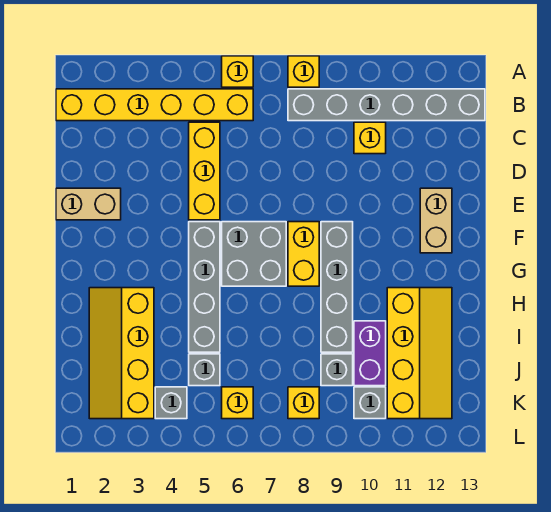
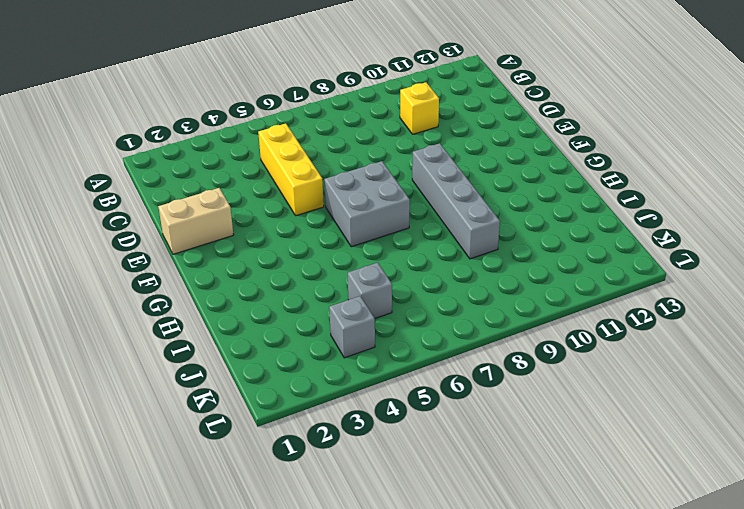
none -> yellow 1x1 brick [222,56,253,87]
none -> yellow 1x1 brick [288,56,319,87]
none -> yellow 1x6 brick [56,89,253,121]

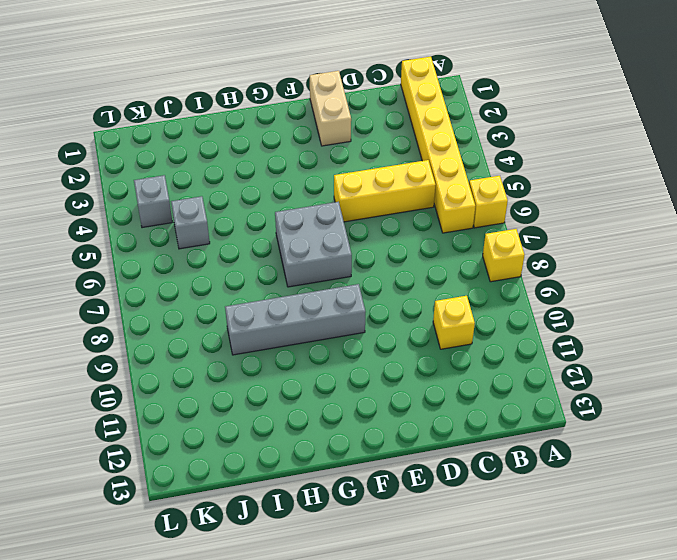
none -> grey 1x6 brick [288,89,485,121]
none -> tan 1x2 brick [420,188,452,253]
none -> grey 1x4 brick [189,222,220,352]

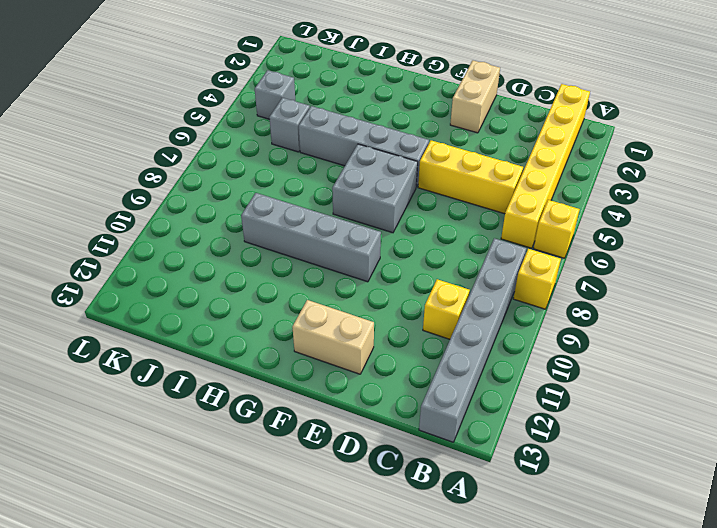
none -> yellow 1x2 brick [288,222,319,286]
none -> yellow 2x4 slope [89,288,154,419]
none -> yellow 2x4 slope [387,288,452,419]

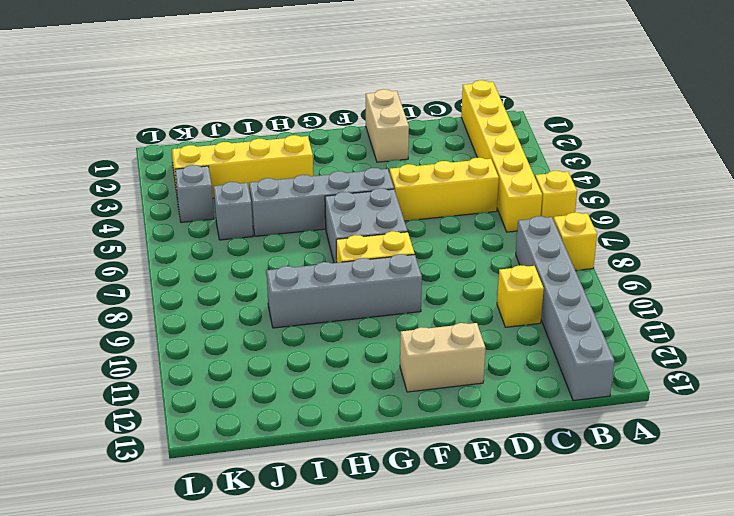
none -> yellow 2x4 slope [387,288,452,419]
none -> purple 1x2 brick [354,321,386,386]
none -> grey 1x1 brick [321,354,353,386]

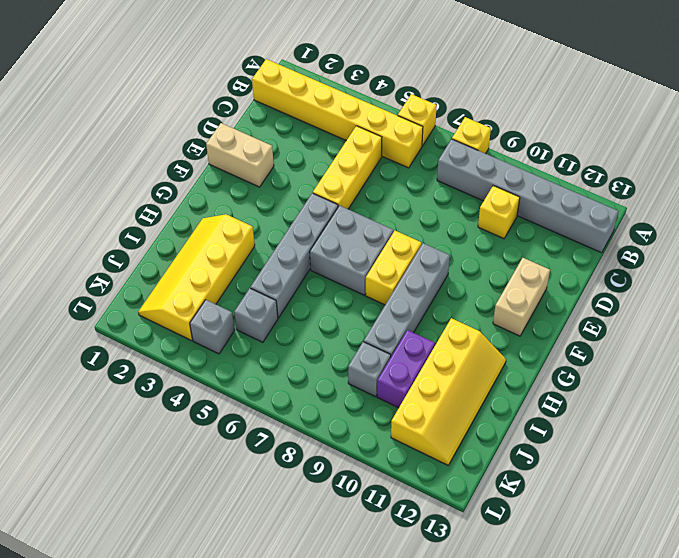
none -> yellow 1x1 brick [222,387,253,419]
none -> yellow 1x1 brick [288,387,319,419]
none -> grey 1x1 brick [354,387,386,419]

